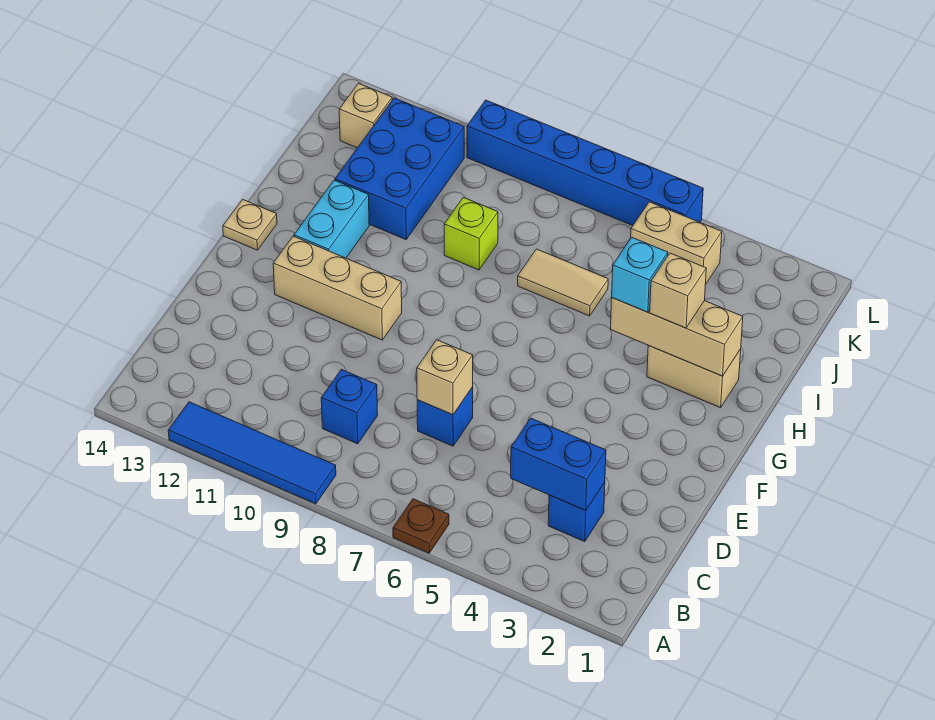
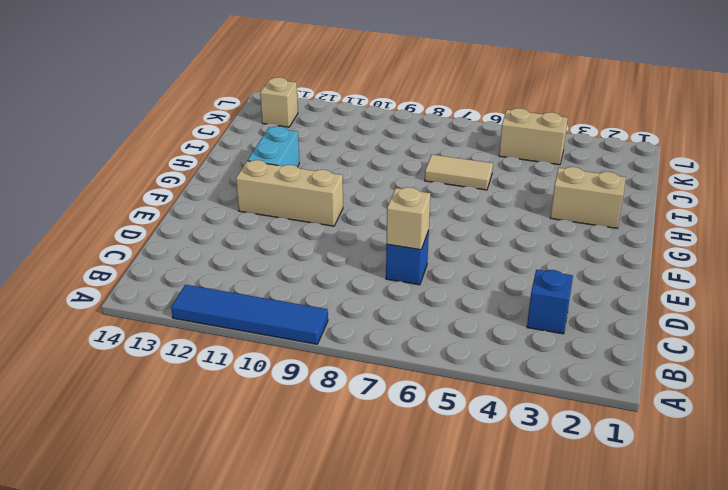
none -> brown 1x1 plate [393,499,449,553]
none -> blue 1x1 brick [321,369,378,444]
none -> tan 1x1 plate [223,199,277,250]

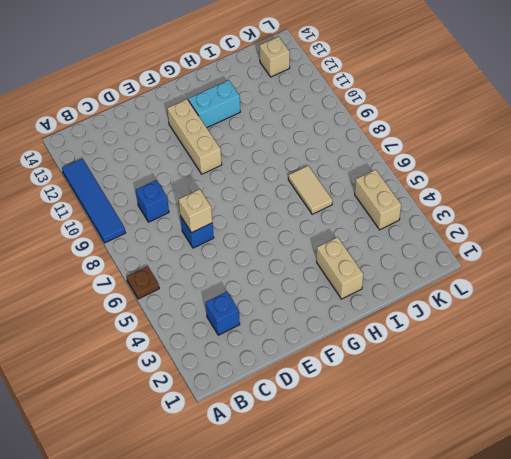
none -> tan 1x1 plate [223,199,277,250]
none -> lime 1x1 brick [444,197,498,270]
none -> blue 2x3 brick [335,98,464,239]

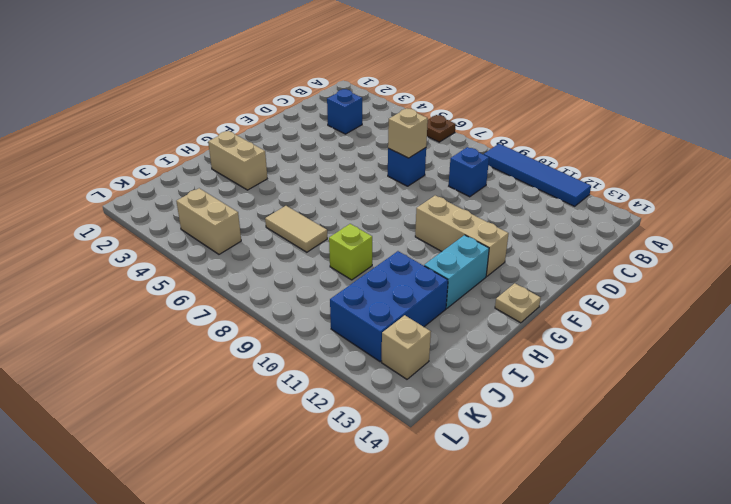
none -> blue 1x6 brick [467,100,703,225]
none -> blue 1x2 brick [511,418,606,510]
none -> tan 1x3 brick [611,298,743,376]

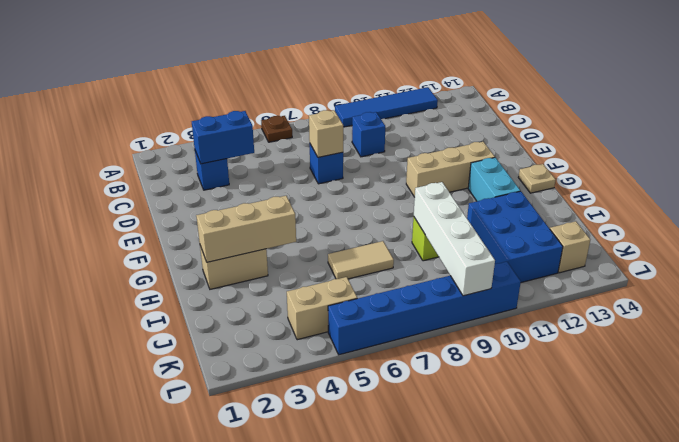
white 1x4 brick [414,182,495,296] -> none
none -> tan 1x1 brick [650,253,706,328]
none -> cyan 1x1 brick [612,237,668,312]

